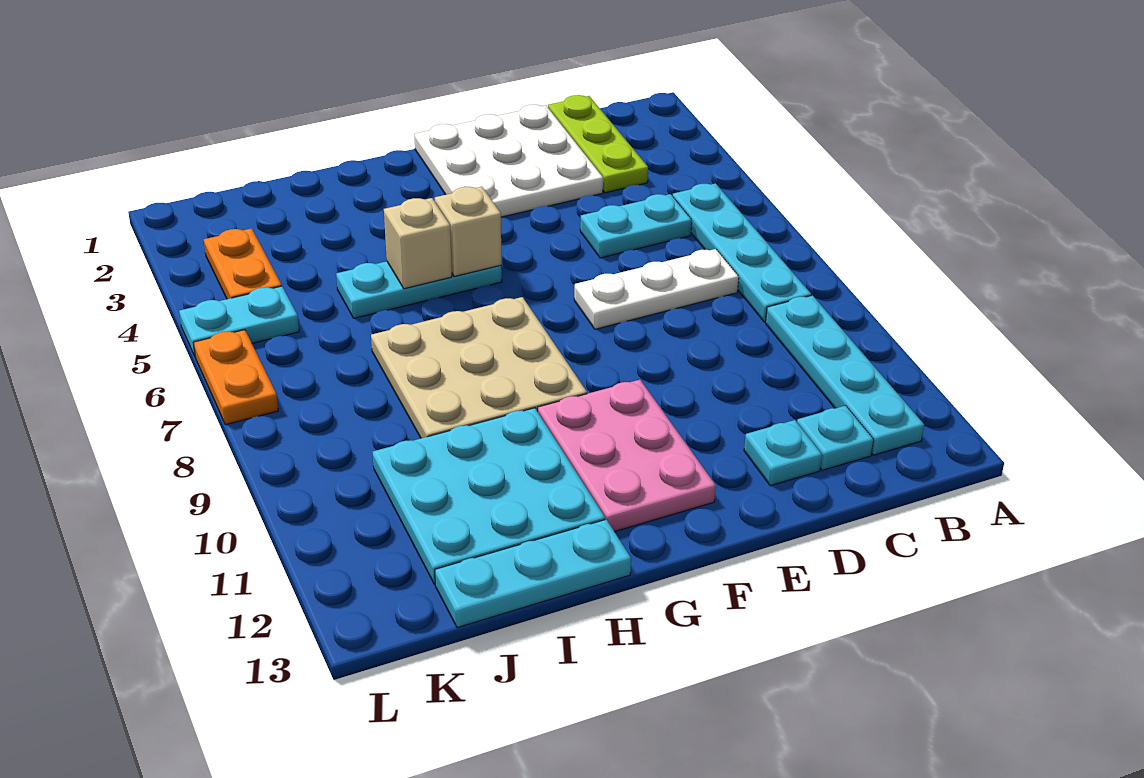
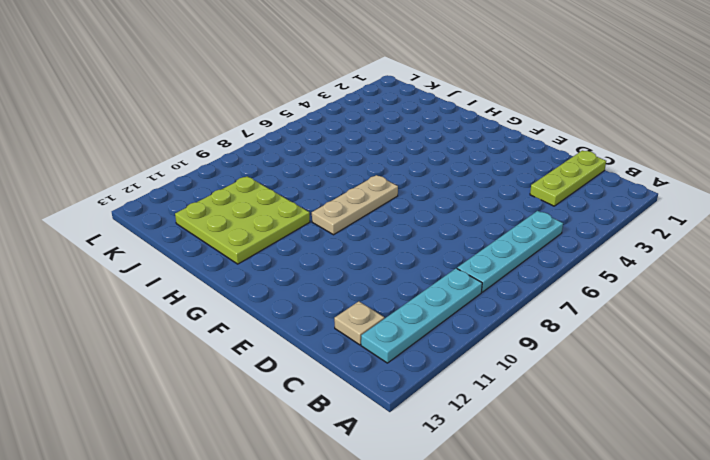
tan 1x1 plate [334,301,384,345] -> cyan 1x1 plate [797,406,874,470]
tan 1x3 plate [312,175,398,235] -> tan 3x3 plate [371,297,587,438]
lime 3x3 plate [175,176,310,264] -> cyan 3x3 plate [373,408,605,584]
none -> cyan 1x2 plate [580,194,692,258]
none -> white 1x3 plate [574,249,739,329]
none -> white 3x3 plate [414,105,603,217]

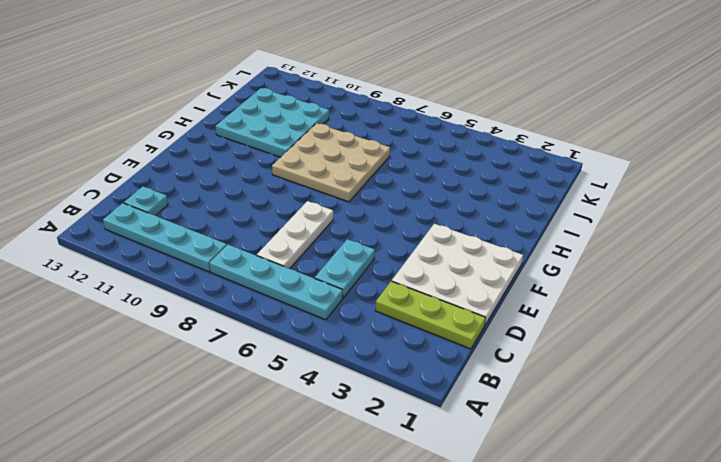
none -> cyan 1x1 plate [744,420,822,486]
none -> pink 2x3 plate [538,380,716,532]
none -> cyan 1x3 plate [336,261,502,318]

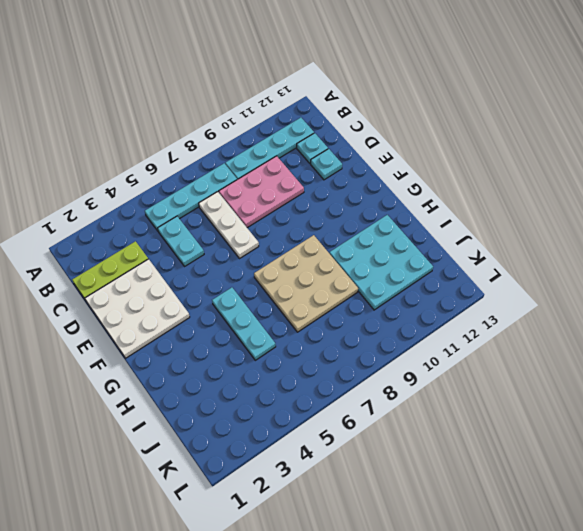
pink 2x3 plate [219,156,304,228] -> pink 2x3 plate moved to [538,380,716,532]
none -> cyan 1x3 plate [435,520,631,628]
none -> orange 1x2 plate [204,228,282,299]
none -> cyan 1x2 plate [179,286,299,356]

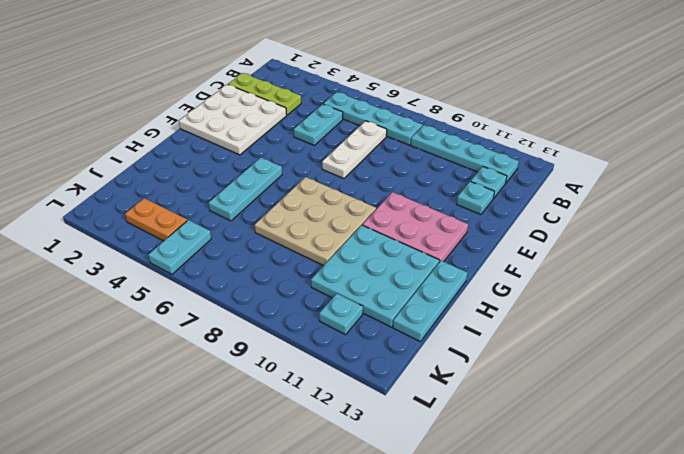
cyan 1x1 plate [319,294,363,335] -> none
none -> orange 1x2 plate [193,330,278,425]
none -> tan 1x1 brick [435,187,501,277]
none -> tan 1x1 brick [384,198,452,289]

